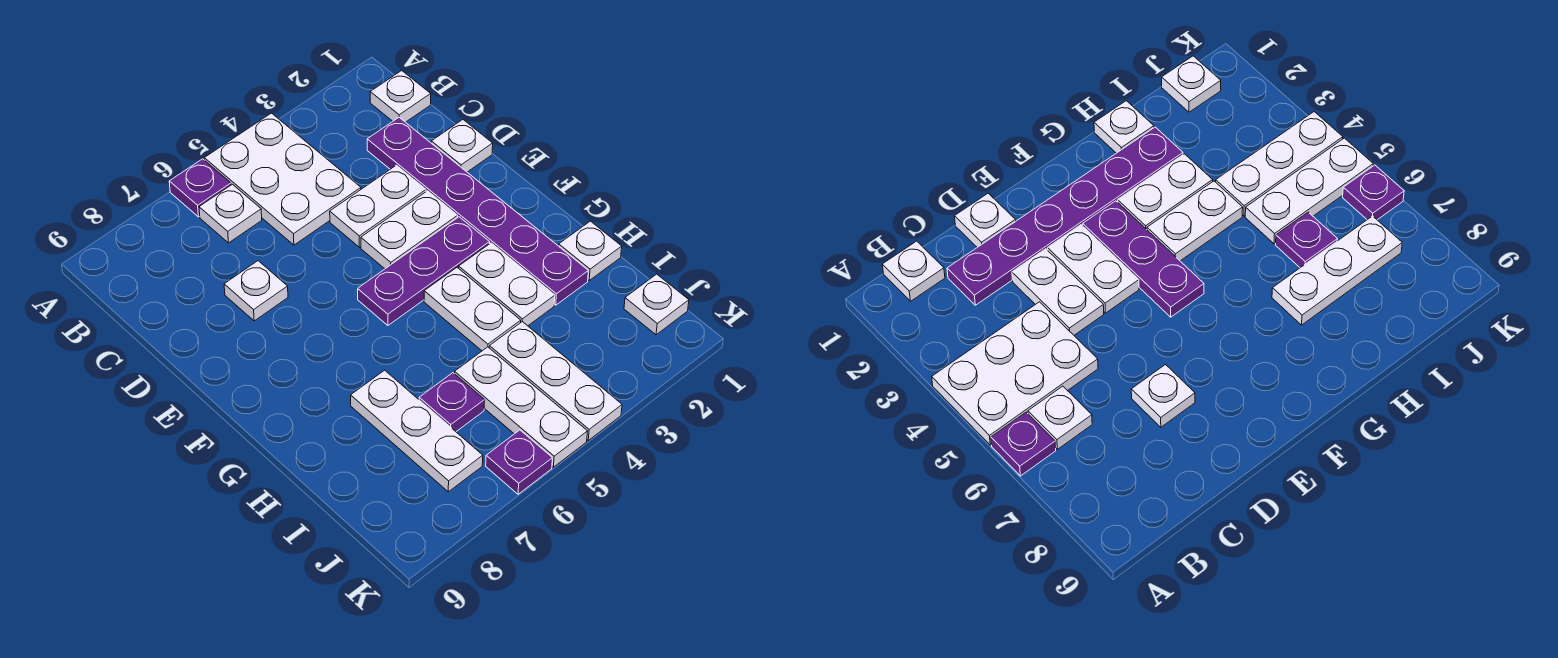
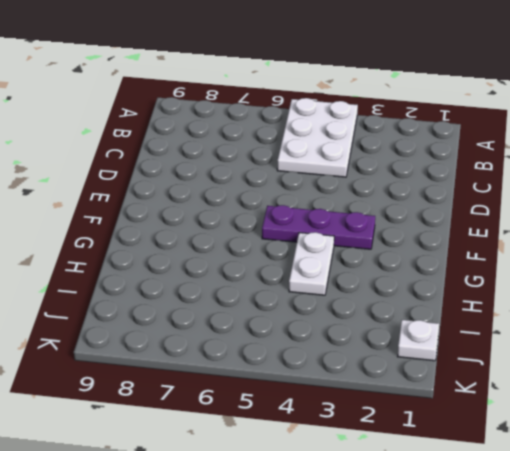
none -> purple 1x1 plate [169,159,231,217]
none -> white 1x1 plate [370,71,431,122]
none -> white 1x1 plate [199,184,262,243]

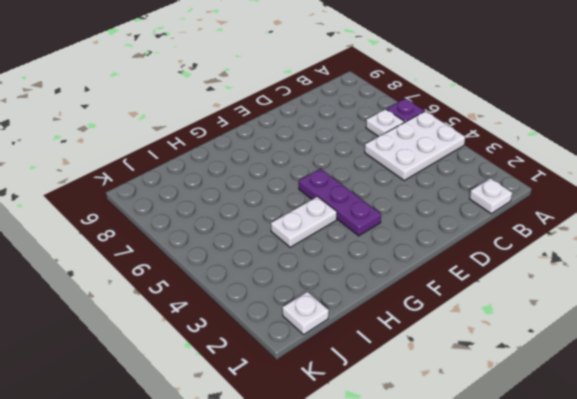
none -> purple 1x6 plate [367,118,588,305]
none -> white 1x1 plate [431,120,493,172]
none -> white 1x2 plate [330,165,426,247]

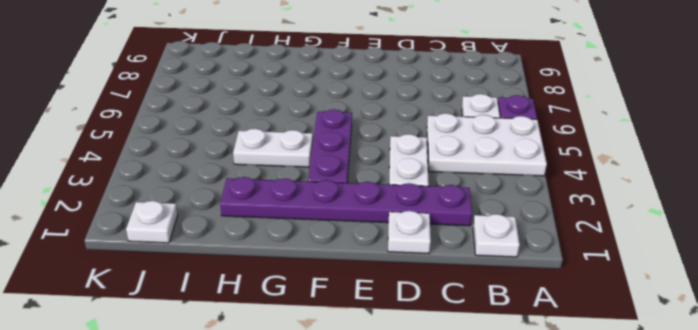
none -> white 1x1 plate [224,261,288,321]
none -> white 1x2 plate [361,191,458,269]
none -> white 1x2 plate [459,243,555,326]

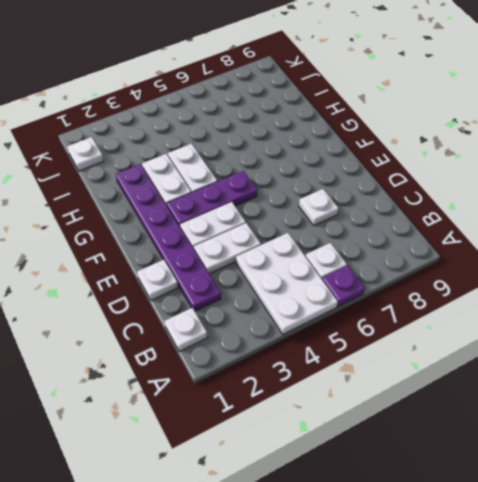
none -> white 1x1 plate [559,221,622,280]
none -> white 1x3 plate [351,370,483,492]
none -> white 1x3 plate [489,322,622,440]

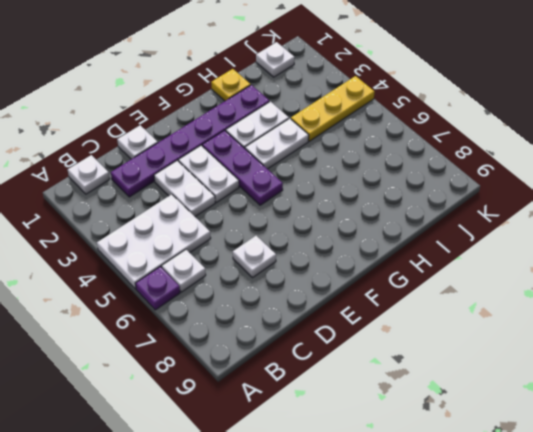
yellow 1x1 plate [211,69,251,101] -> white 1x1 plate [559,221,622,280]
yellow 1x3 plate [291,76,374,141] -> white 1x3 plate [489,322,622,440]
none -> white 1x3 plate [351,370,483,492]
none -> white 1x3 plate [455,347,588,467]
none -> purple 1x1 plate [419,373,485,431]

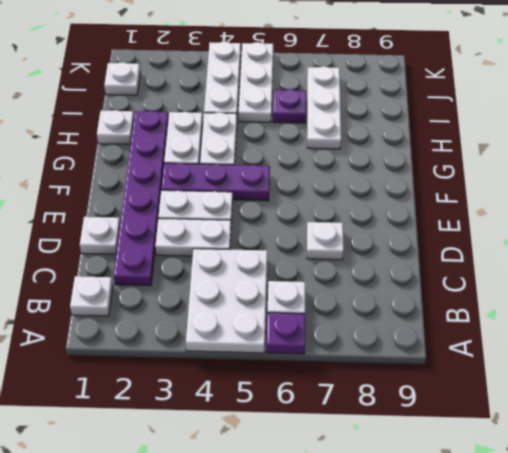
none -> purple 1x1 plate [486,430,552,494]

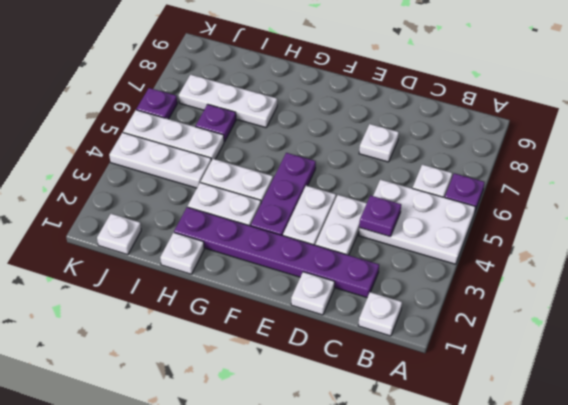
purple 1x1 plate [359,195,401,237] -> none

